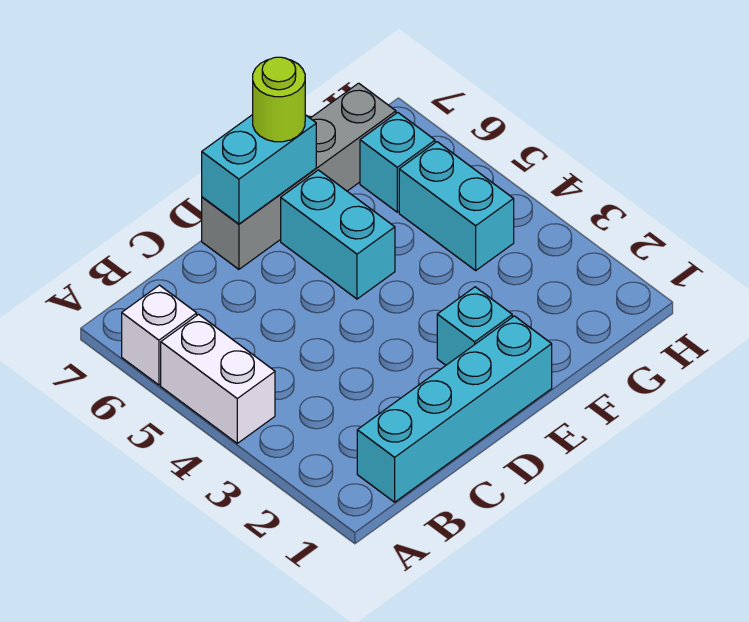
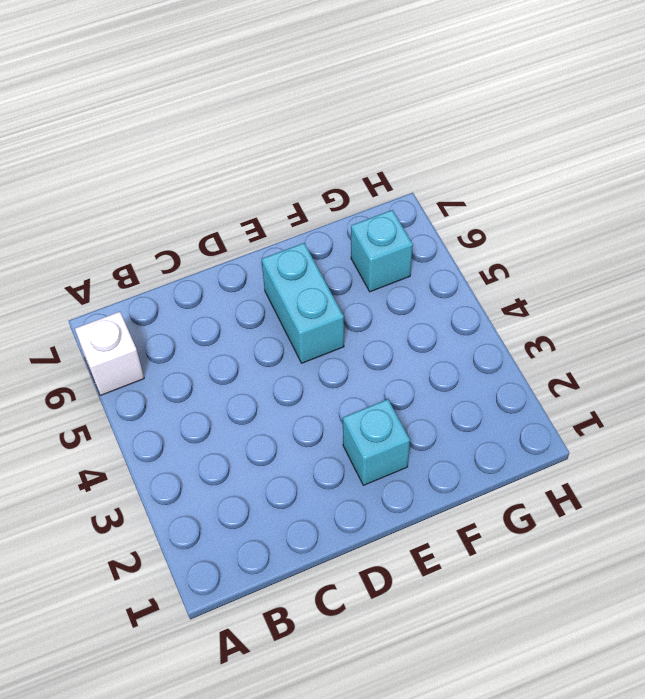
none -> white 1x2 brick [161,314,275,443]
none -> cyan 1x4 brick [357,316,552,502]

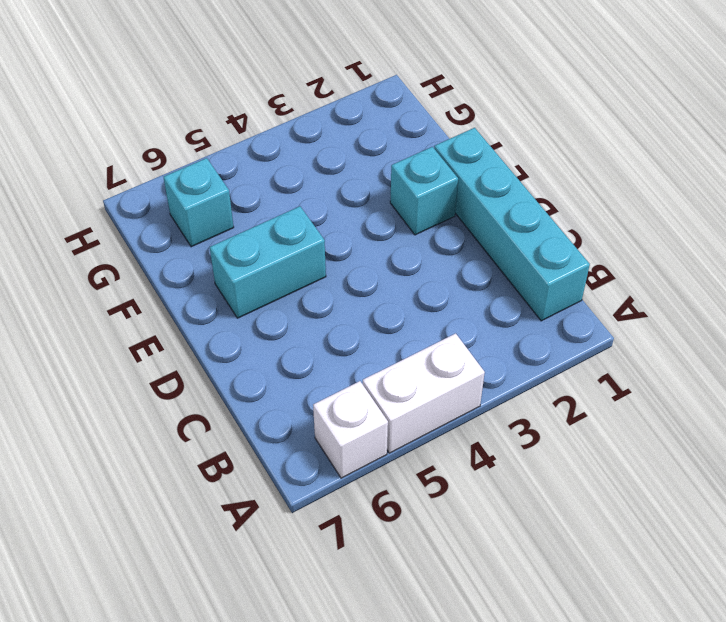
none -> grey 1x4 brick [202,83,396,269]
none -> cyan 1x2 brick [399,142,514,270]

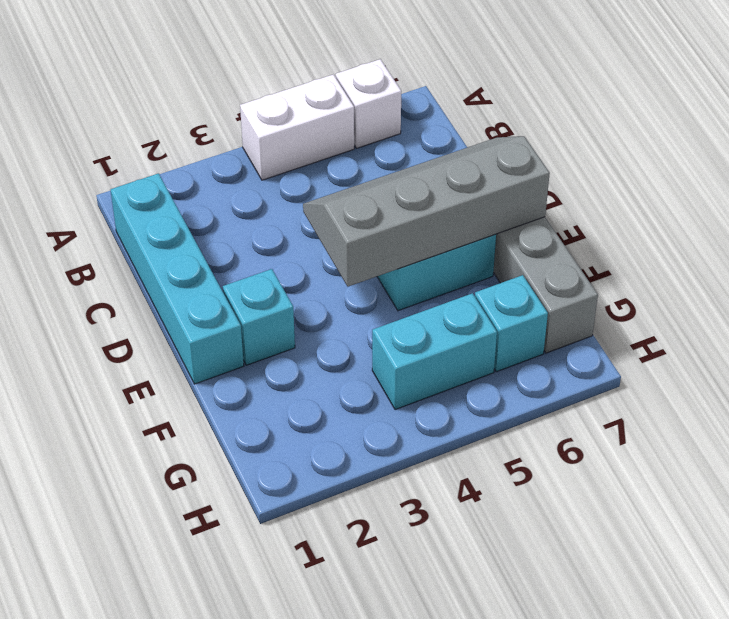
grey 2x4 slope [303,136,550,287] -> cyan 1x2 brick [202,115,316,224]
none -> lime 1x1 round brick [253,57,305,142]

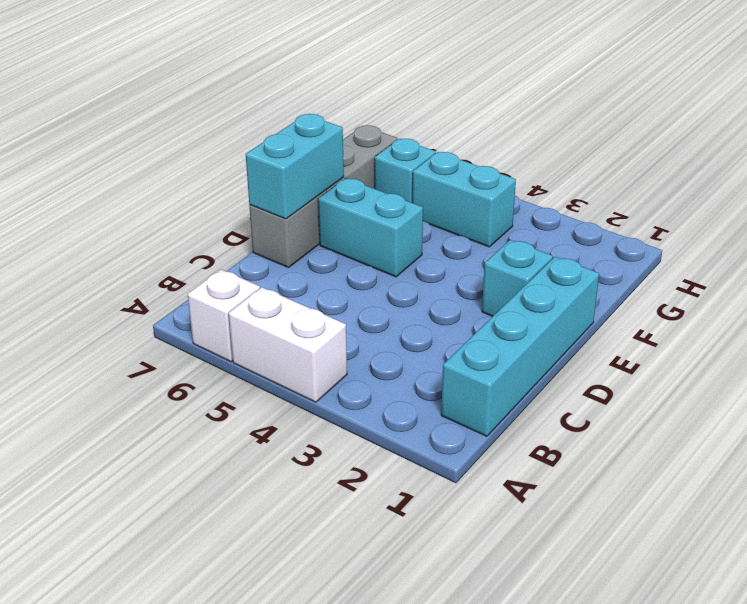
none -> lime 1x1 round brick [253,57,305,142]

